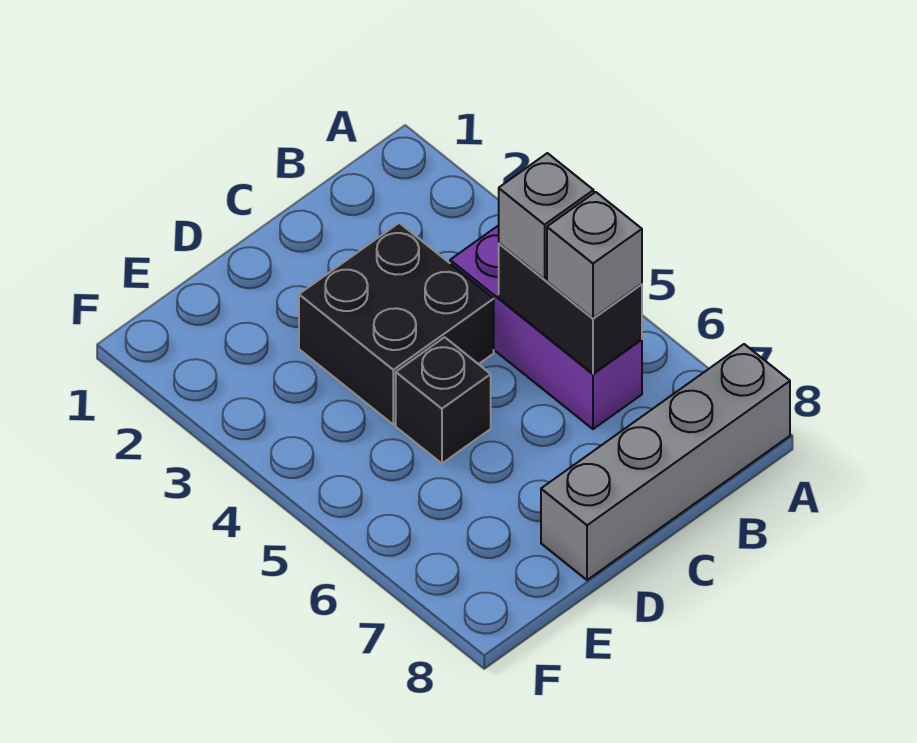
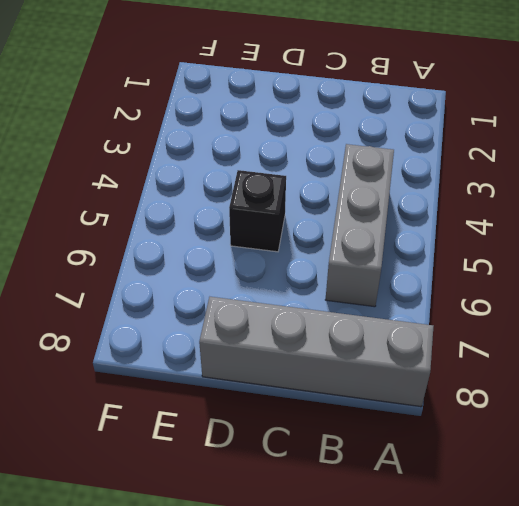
grey 1x3 brick [325,144,394,307] -> purple 1x3 brick [450,225,642,429]
none -> black 2x2 brick [299,223,494,425]
none -> black 1x2 brick [499,243,642,374]

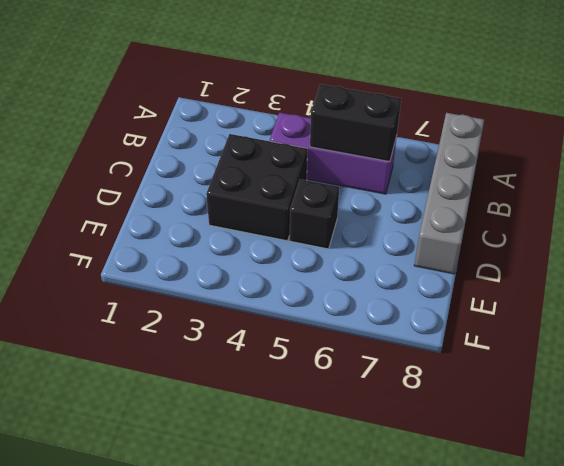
none -> grey 1x1 brick [499,153,594,279]
none -> grey 1x1 brick [547,192,642,318]

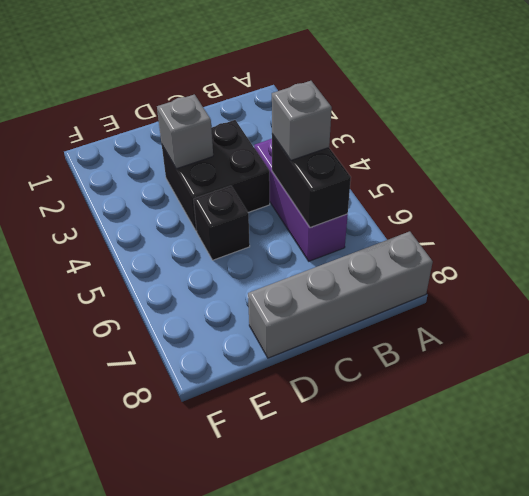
grey 1x1 brick [157,94,213,169] -> grey 1x1 brick moved to [547,192,642,318]

